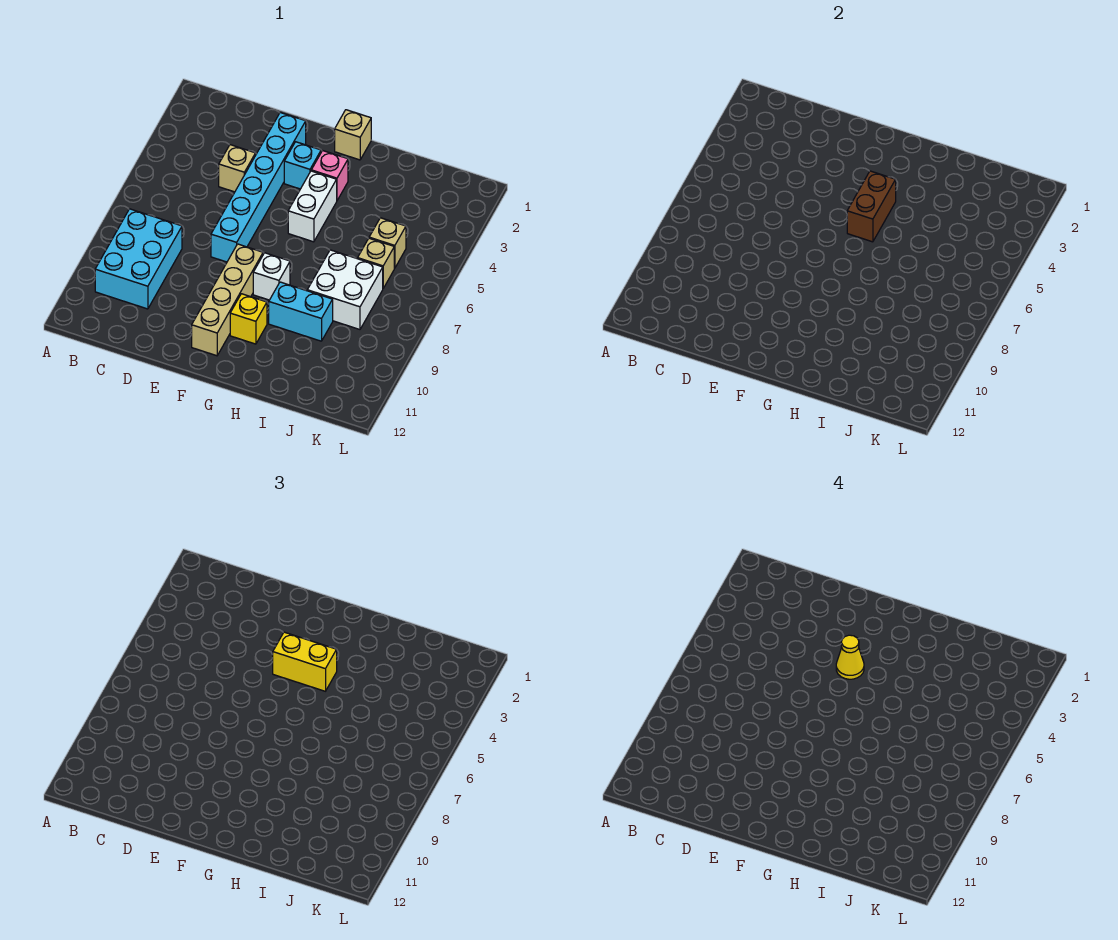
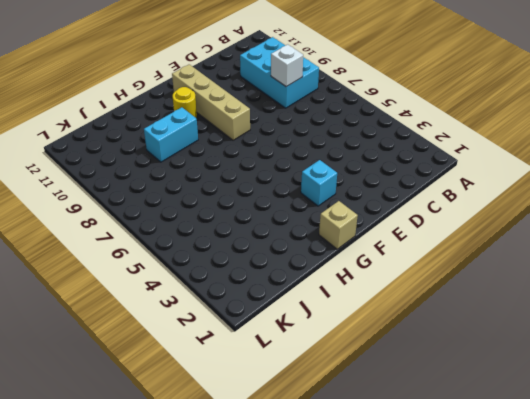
white 1x1 brick [271,44,303,87] -> white 1x1 brick moved to [253,253,290,300]
yellow 1x1 round brick [173,87,197,118] -> yellow 1x1 brick [230,294,267,344]
none -> tan 1x1 brick [219,145,256,192]
none -> cyan 1x6 brick [211,113,306,262]
none -> pink 1x1 brick [311,151,348,200]

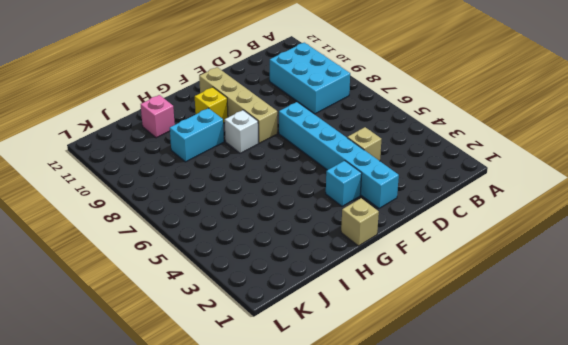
pink 1x1 brick [141,95,175,138] -> pink 1x1 brick moved to [311,151,348,200]
none -> white 1x2 brick [288,171,337,242]
none -> white 2x2 brick [307,250,383,329]
none -> tan 1x1 brick [369,218,406,268]

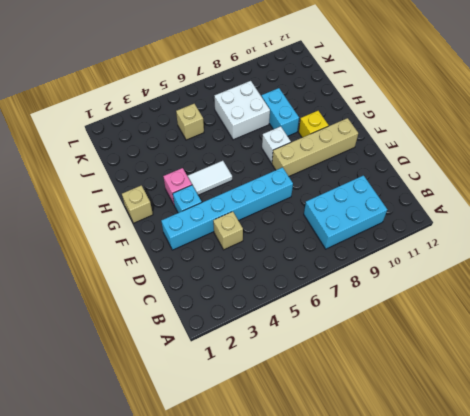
white 1x2 tile [188,161,232,195] -> white 1x2 brick [288,171,337,242]
none -> tan 1x1 brick [358,238,394,288]
none -> brown 1x2 brick [847,171,896,242]
none -> yellow 1x2 brick [273,632,337,691]

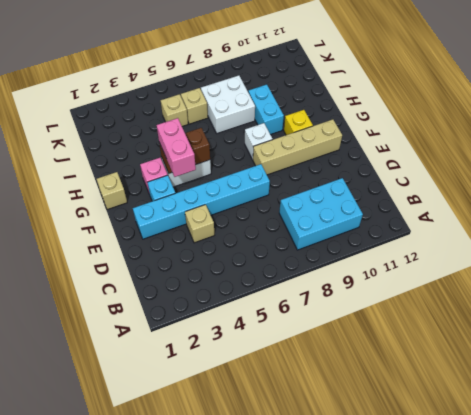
pink 1x2 brick [157,118,196,177] -> yellow 1x2 brick [273,632,337,691]
none -> yellow 1x1 cone [836,635,864,679]

